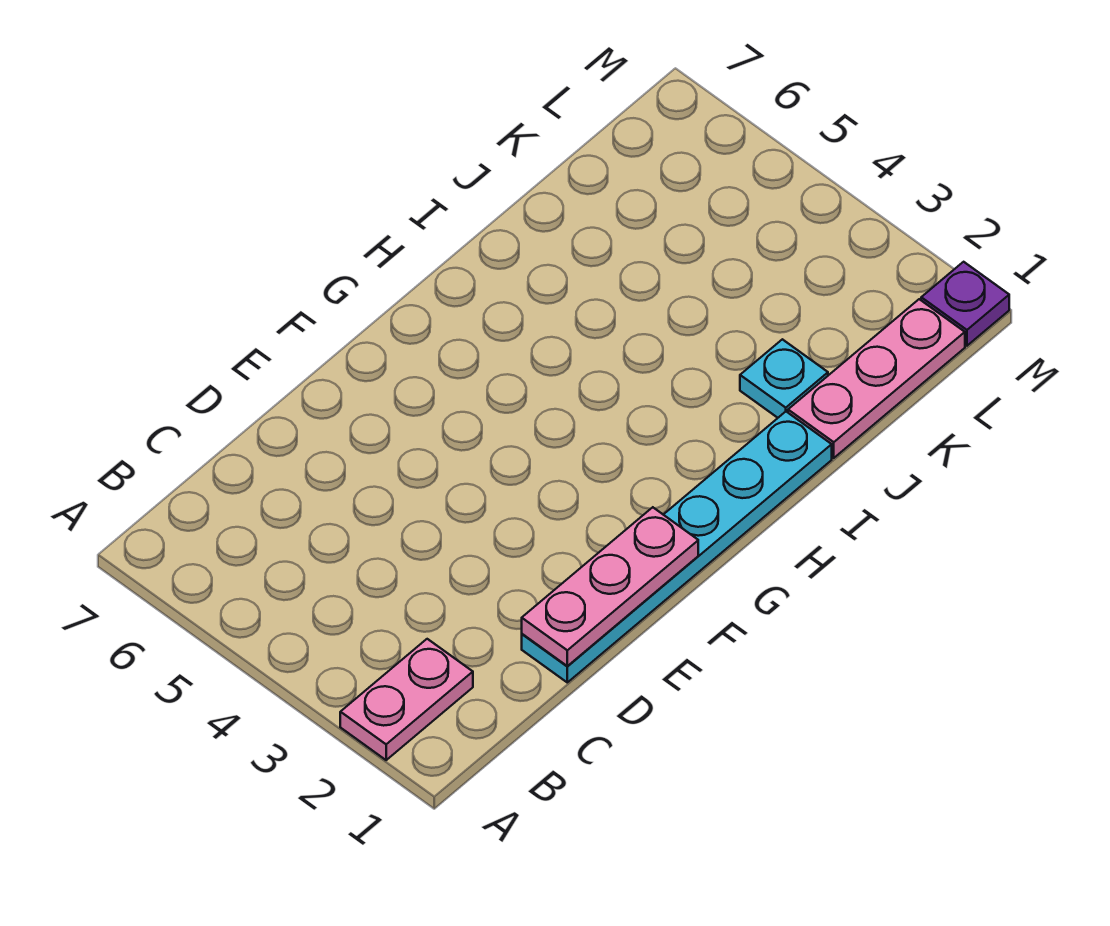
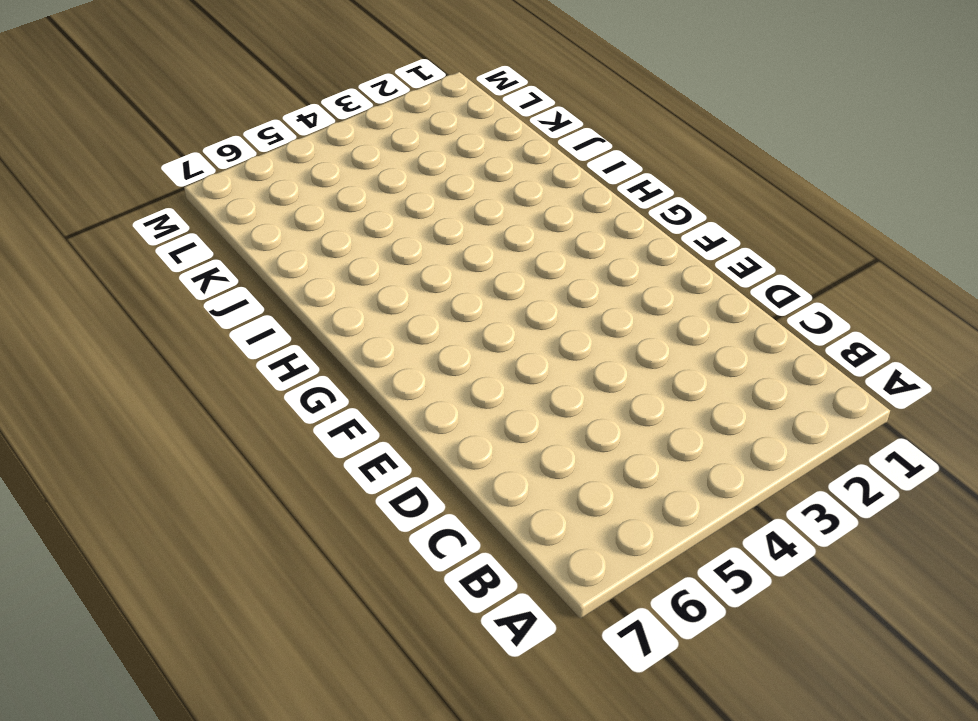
none -> pink 1x2 plate [340,639,473,760]
none -> cyan 1x6 plate [522,412,832,682]

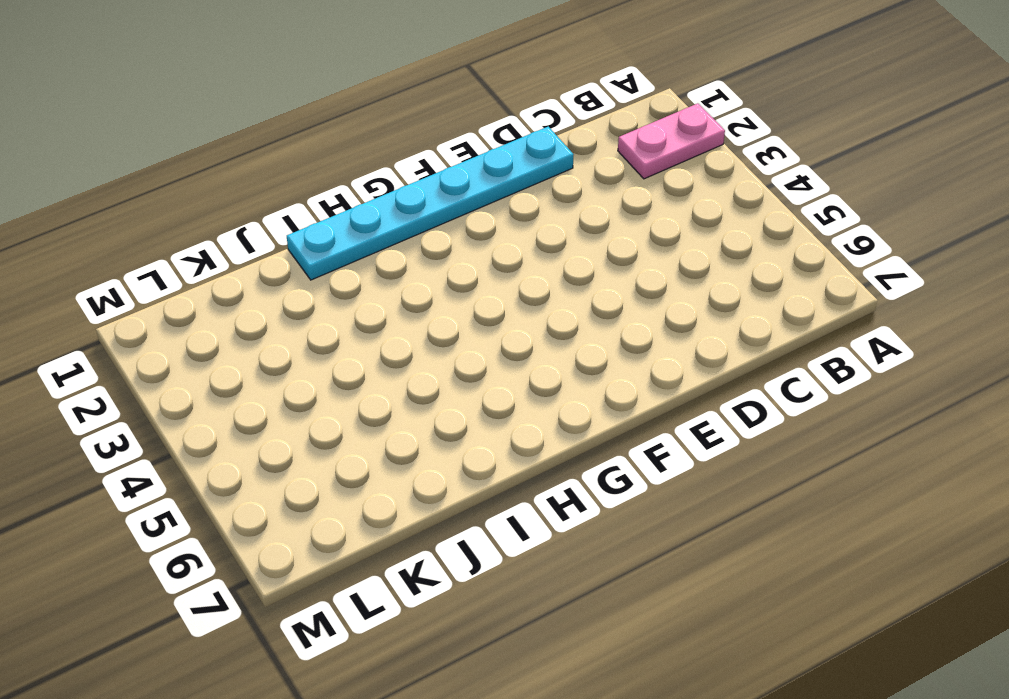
none -> pink 1x3 plate [788,299,965,458]
none -> cyan 1x1 plate [740,339,828,418]

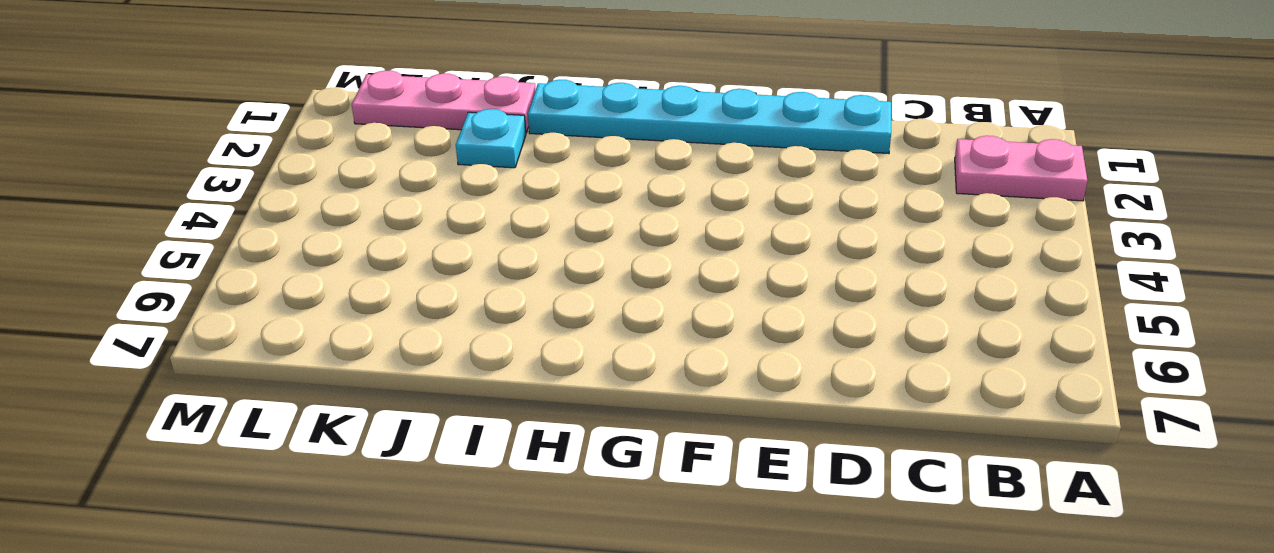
none -> purple 1x1 plate [921,262,1009,346]
none -> pink 1x3 plate [522,507,698,666]

